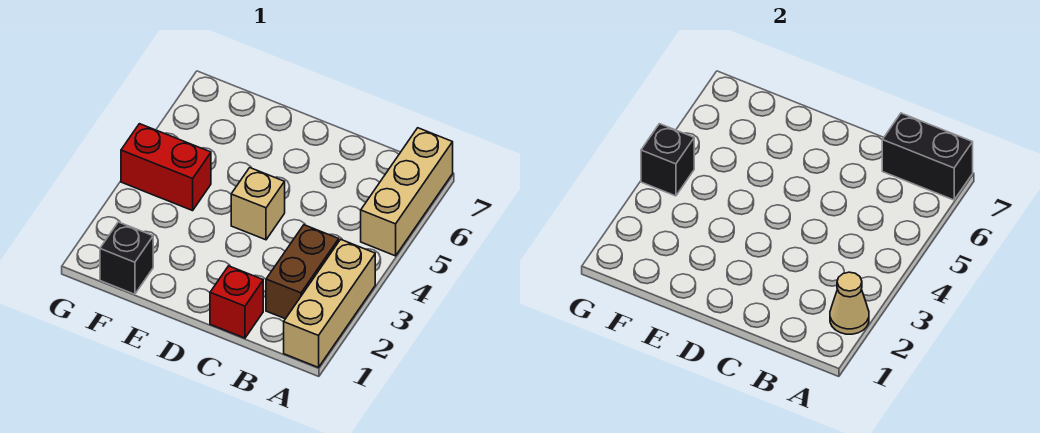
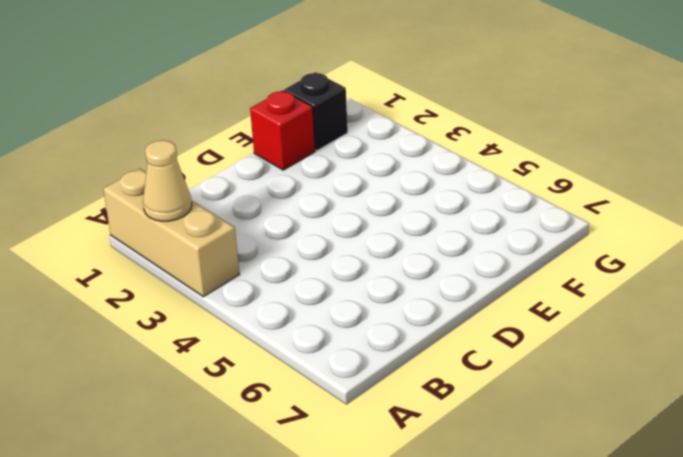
red 1x1 brick [250,90,315,170] -> red 1x1 brick moved to [210,266,263,338]
none -> tan 1x3 brick [361,128,453,256]
none -> brown 1x2 brick [266,225,339,319]

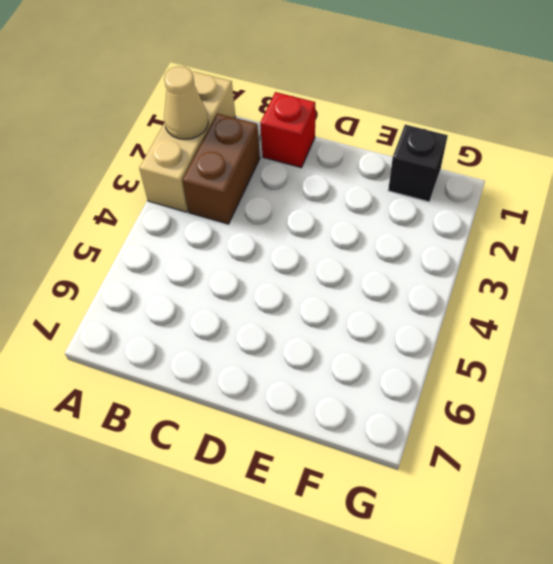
none -> tan 1x3 brick [361,128,453,256]
none -> tan 1x1 brick [231,168,285,240]

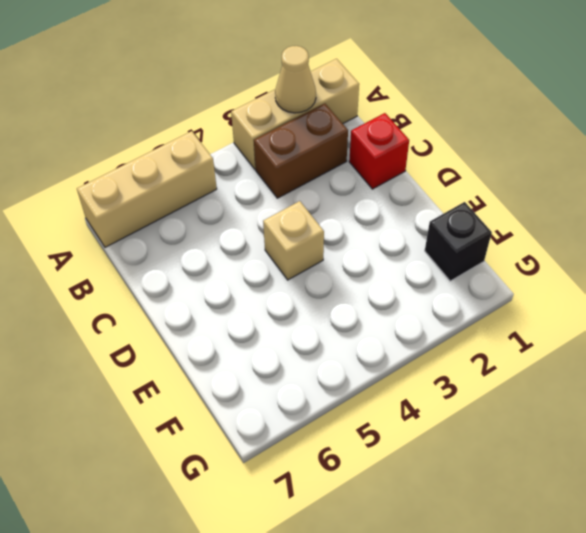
none -> red 1x2 brick [121,124,211,211]
none -> black 1x2 brick [882,113,973,200]

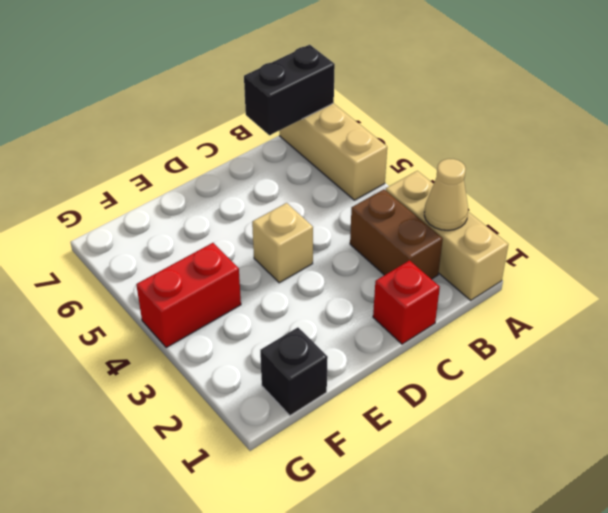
none -> black 1x1 brick [641,124,694,196]

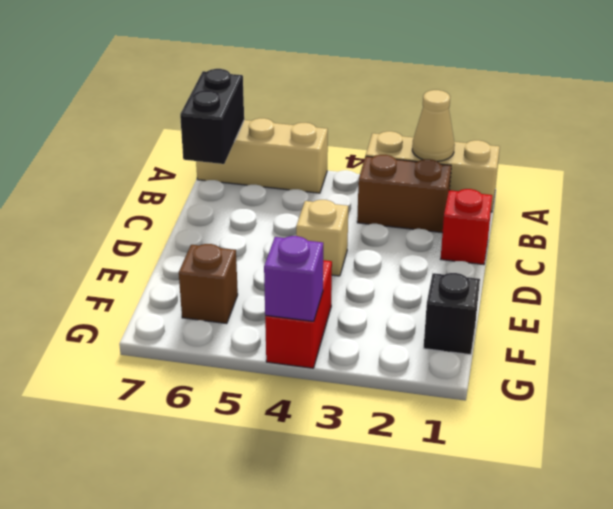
brown 1x1 brick [179,244,238,324] -> none
purple 1x1 brick [264,236,323,321] -> black 1x1 brick [641,124,694,196]

